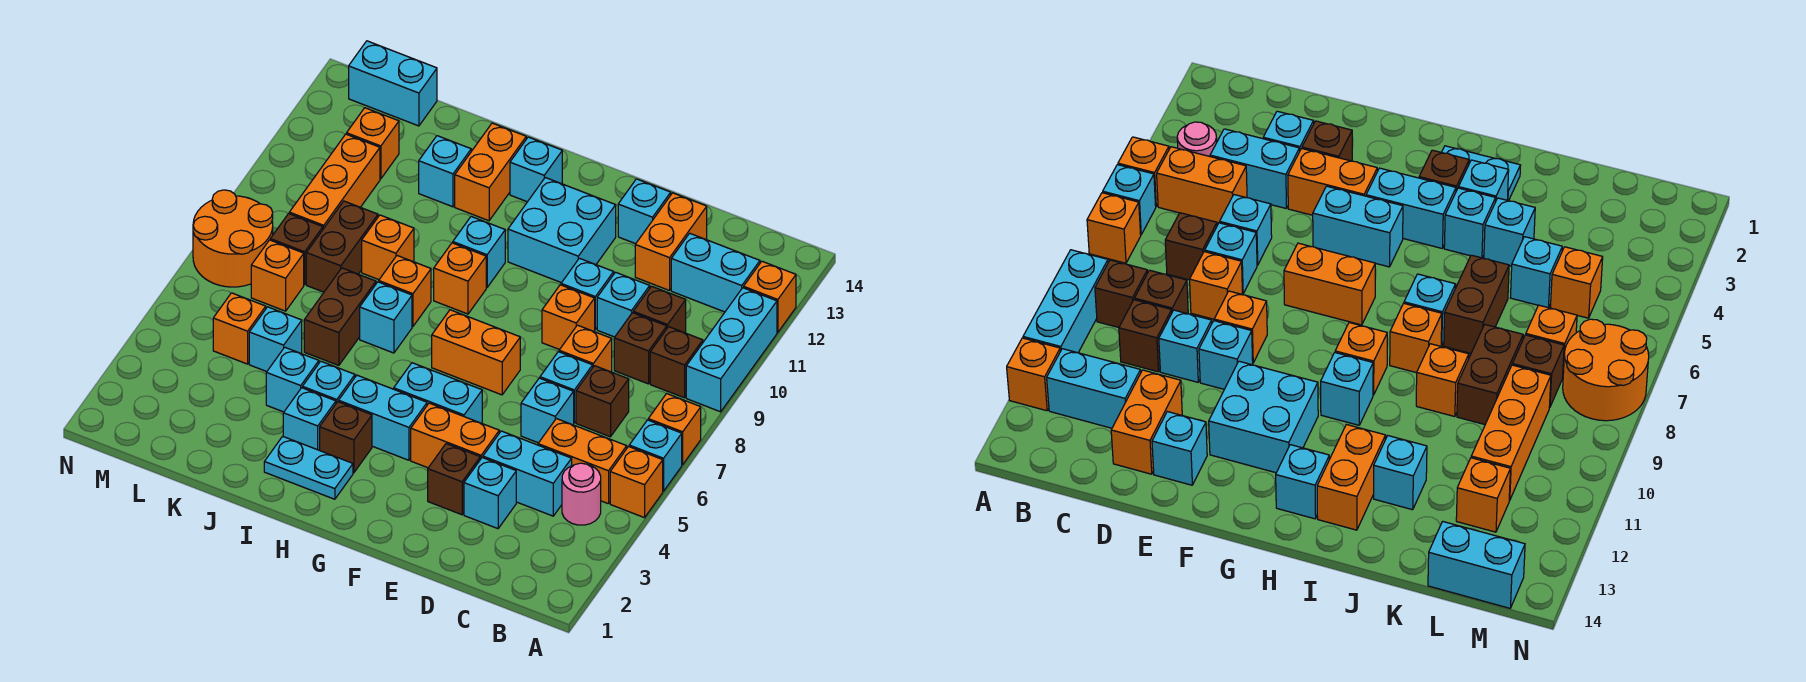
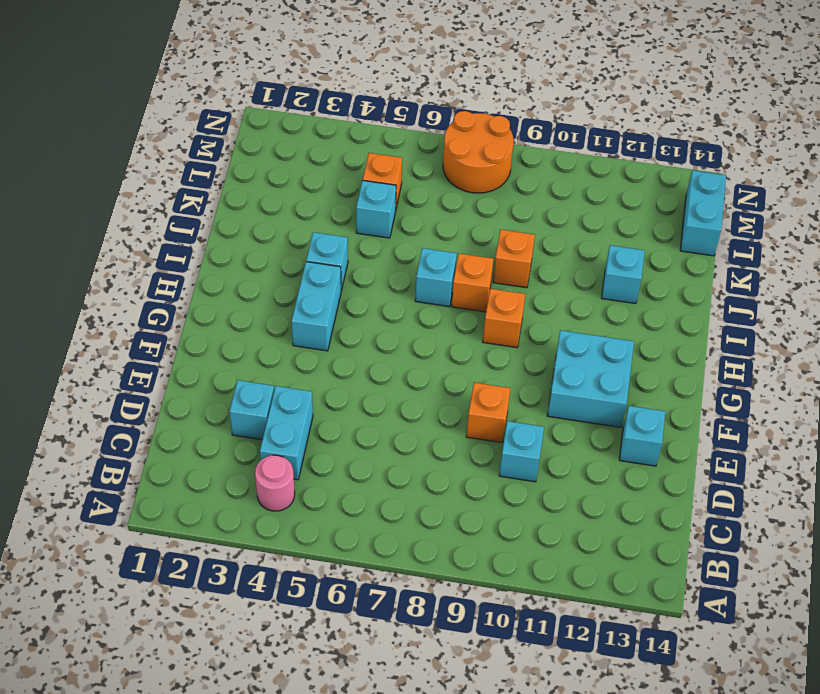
none -> orange 1x1 brick [610,447,663,518]
none -> cyan 1x1 brick [629,420,682,491]
none -> orange 1x1 brick [648,394,701,465]
none -> cyan 1x3 brick [686,288,777,412]

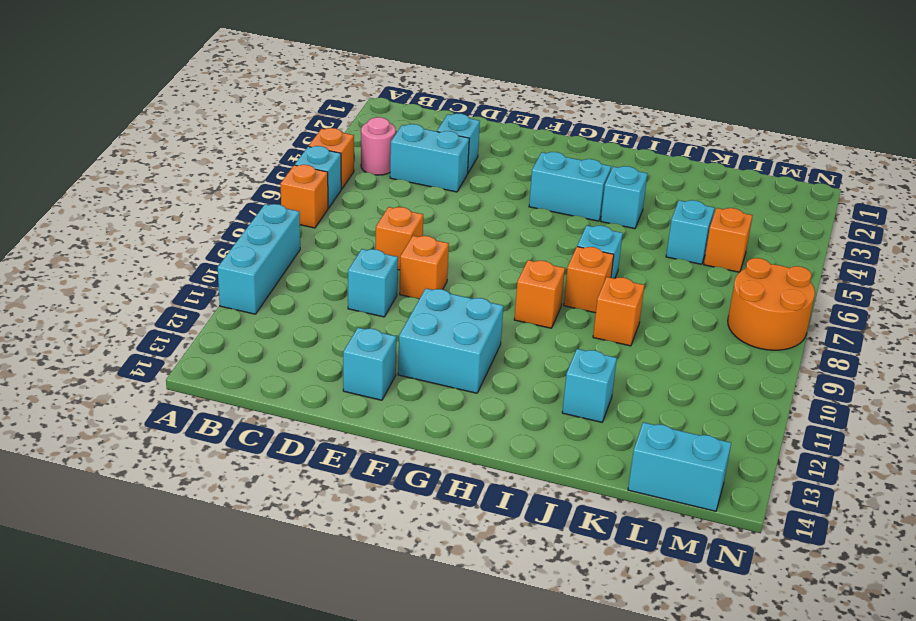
none -> orange 1x1 brick [744,261,796,332]
none -> orange 1x2 brick [538,419,627,504]
none -> brown 1x1 brick [650,327,703,398]
none -> cyan 1x2 brick [671,233,760,312]

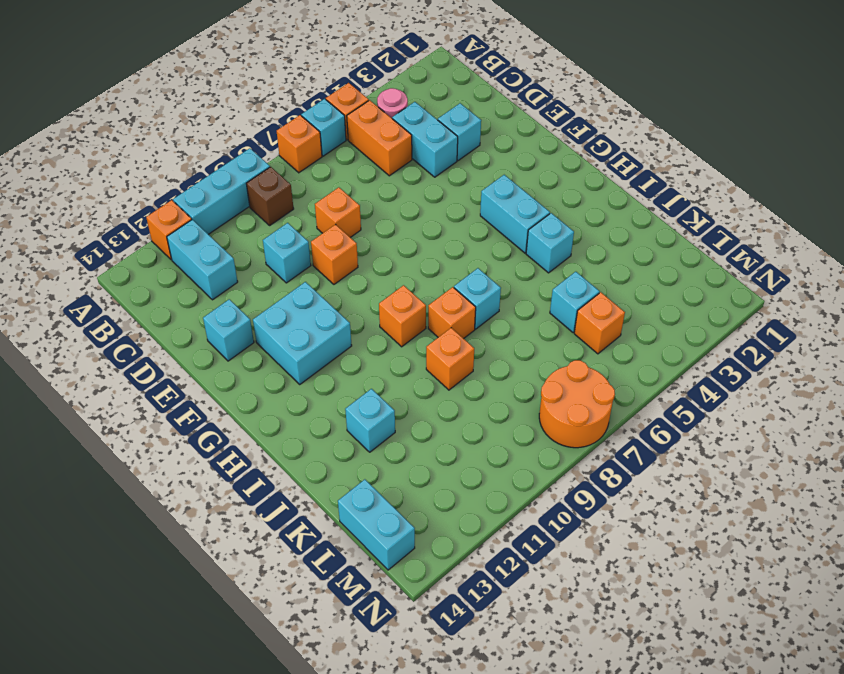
none -> brown 1x1 brick [576,366,629,437]
none -> brown 1x1 brick [614,313,667,384]
none -> brown 1x1 brick [633,286,686,333]
none -> cyan 1x1 brick [521,378,574,443]

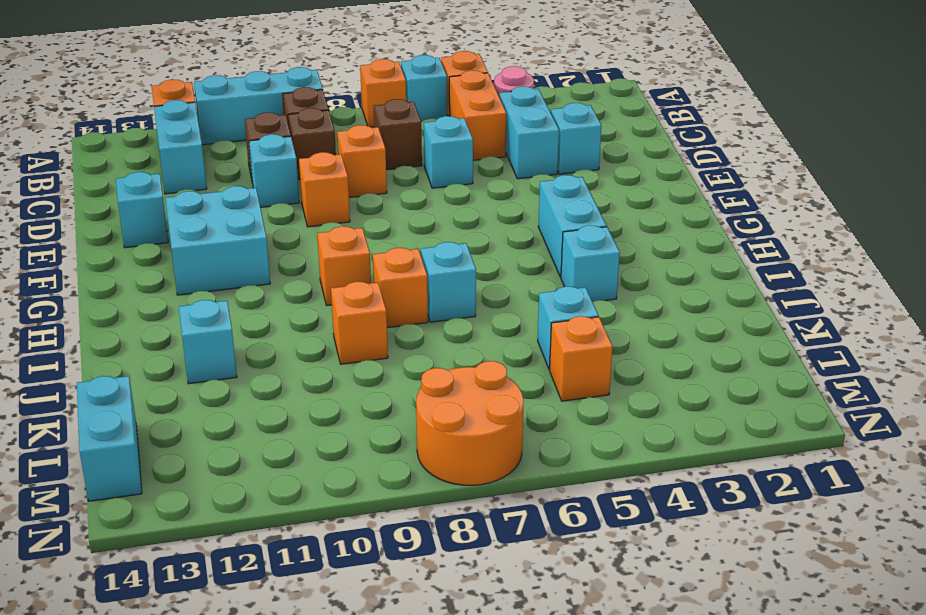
none -> cyan 1x1 brick [540,352,593,423]
none -> orange 1x2 brick [635,193,707,291]
none -> brown 1x1 brick [428,444,480,515]
none -> orange 1x2 brick [411,403,499,468]

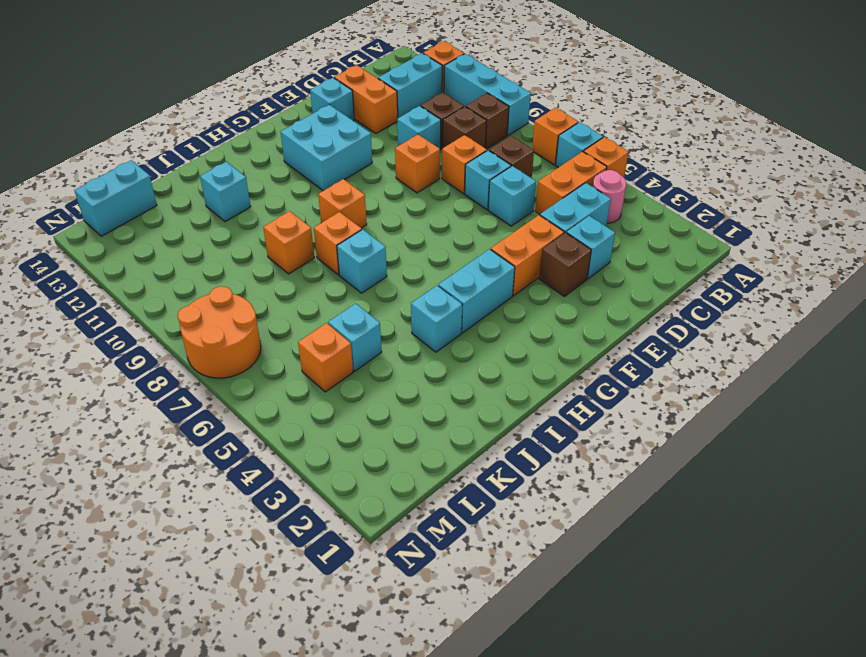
none -> cyan 1x1 brick [561,258,614,329]
none -> cyan 1x2 brick [394,363,482,423]
none -> orange 1x2 brick [432,310,520,395]
none -> cyan 1x2 plate [264,436,353,499]

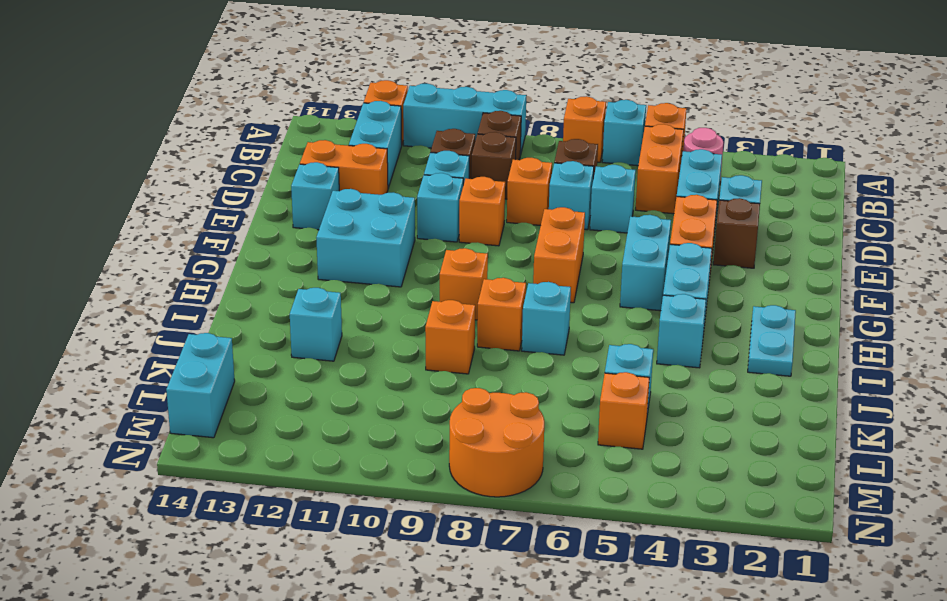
none -> brown 1x1 brick [320,402,372,473]
none -> cyan 1x1 brick [453,217,505,288]
none -> cyan 1x1 brick [510,137,562,202]
none -> cyan 1x1 brick [283,388,336,450]

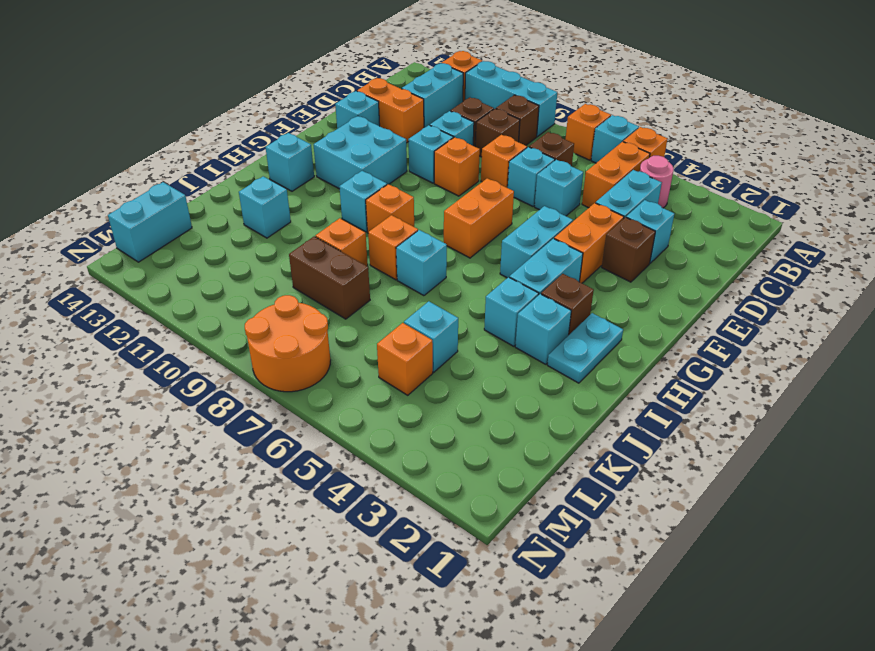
none -> orange 1x2 brick [455,123,526,221]
none -> cyan 1x1 brick [266,347,319,412]
none -> brown 1x2 brick [304,268,376,366]
none -> orange 1x1 brick [251,240,304,311]

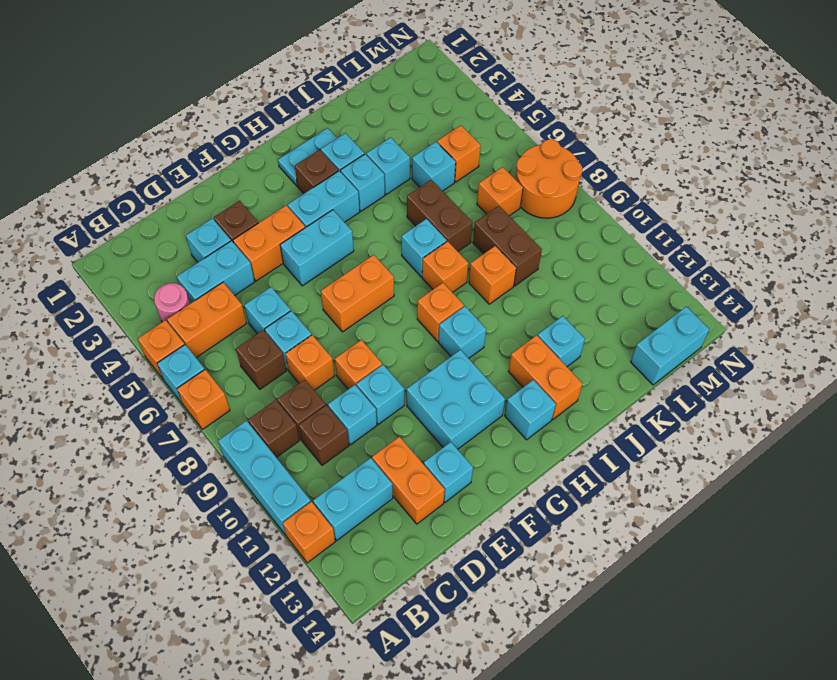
none -> brown 1x1 brick [270,214,323,285]
none -> orange 1x3 brick [289,134,380,229]
none -> orange 1x1 brick [347,108,399,179]

